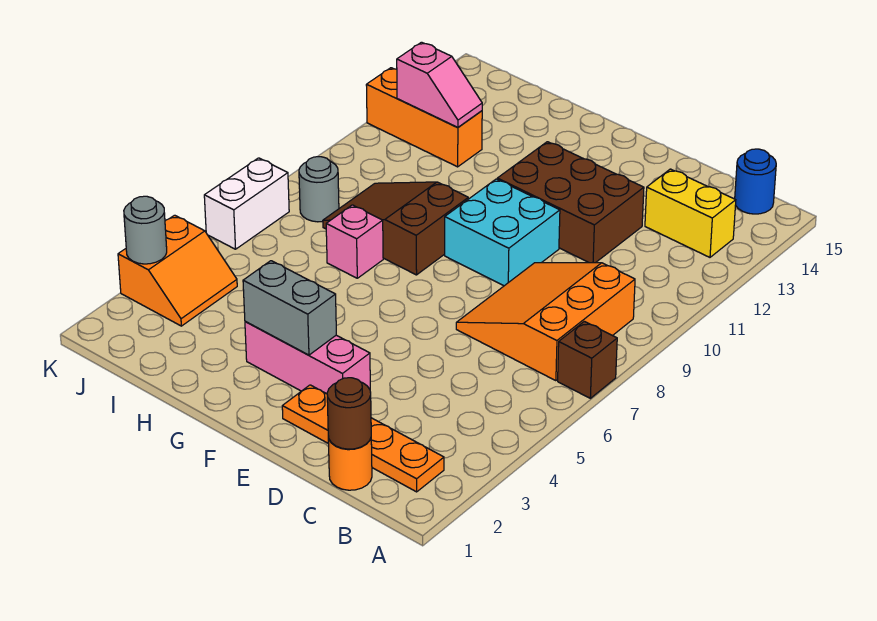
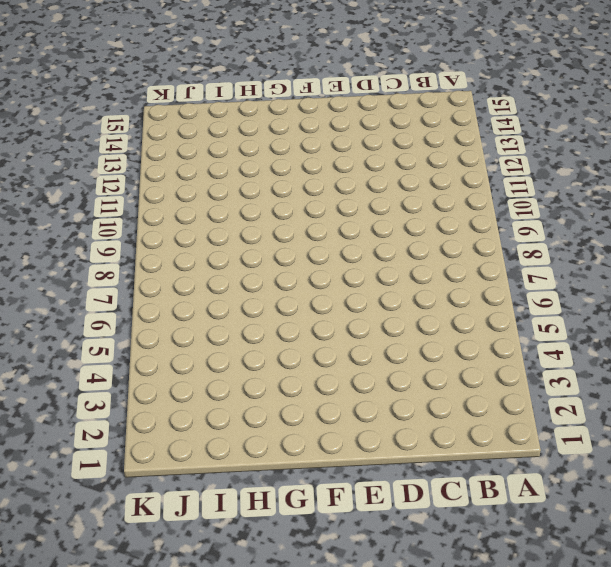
none -> brown 1x1 brick [558,321,617,398]
none -> orange 1x4 plate [282,385,444,492]
none -> orange 3x3 slope [456,263,635,381]

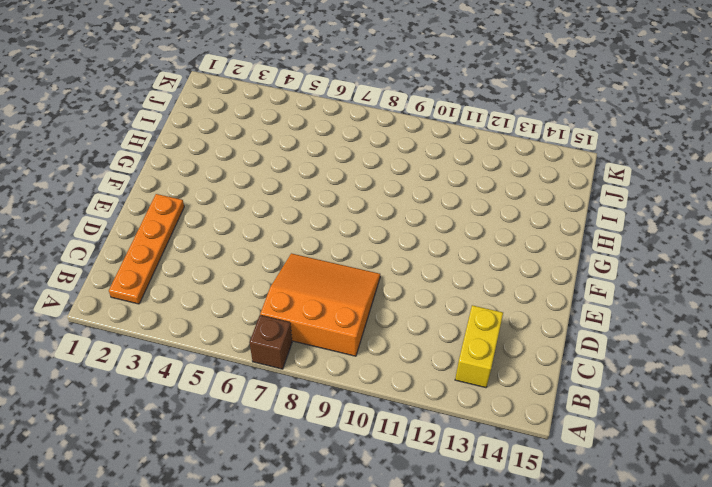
none -> blue 1x1 round brick [735,149,776,214]
none -> orange 1x1 round brick [328,437,372,490]
none -> brown 2x3 brick [497,142,644,263]

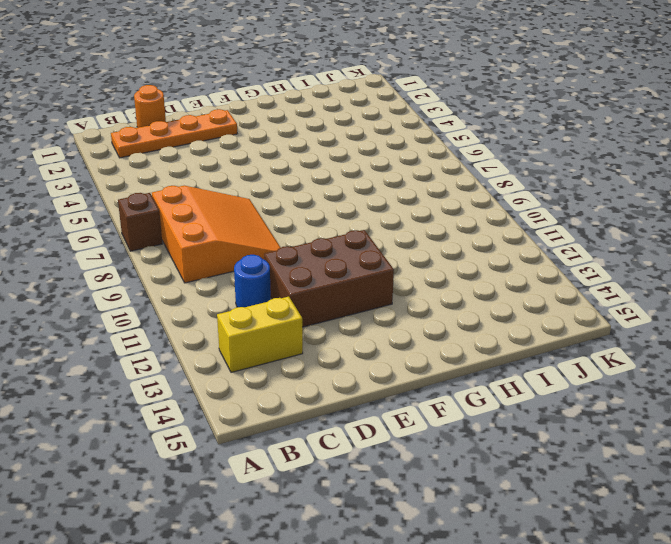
blue 1x1 round brick [234,255,271,307] -> blue 1x1 round brick moved to [735,149,776,214]
none -> pink 1x3 brick [245,322,370,394]
none -> cyan 2x2 brick [445,179,560,286]
none -> brown 2x3 slope [323,182,468,275]

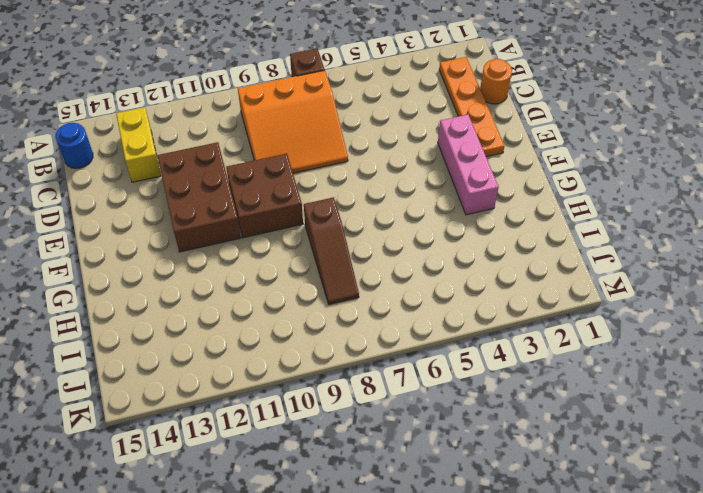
brown 2x2 brick [226,154,303,238] -> cyan 2x2 brick [445,179,560,286]
brown 1x3 slope [304,197,359,305] -> brown 2x3 slope [323,182,468,275]
none -> pink 1x1 brick [326,205,383,278]
none -> orange 1x3 brick [366,68,482,167]
none -> orange 2x2 slope [118,215,237,326]

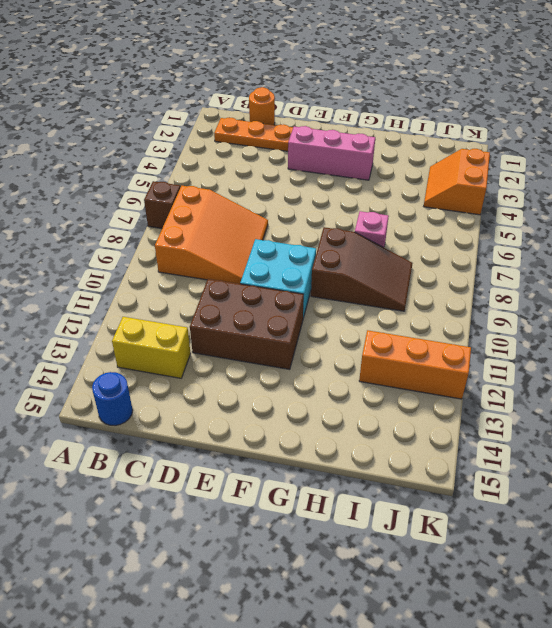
none -> grey 1x1 round brick [299,157,339,222]
none -> white 1x2 brick [204,158,289,249]
none -> brown 1x1 round brick [327,378,371,449]

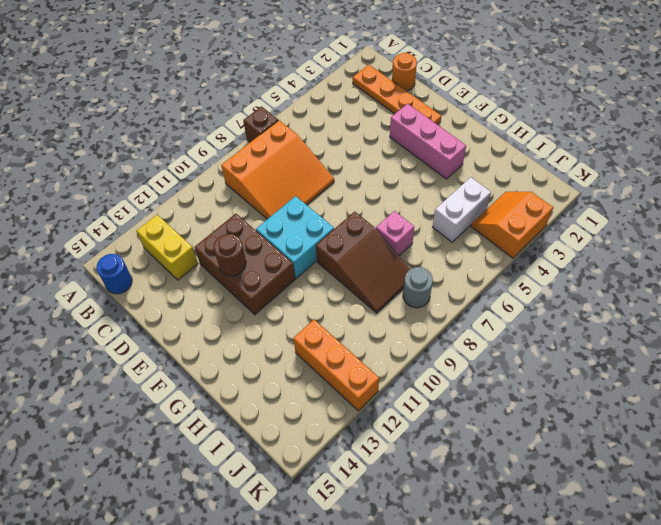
brown 1x1 round brick [214,234,246,276] -> brown 1x1 round brick moved to [327,378,371,449]
white 1x2 brick [433,177,491,242] -> white 1x2 brick moved to [204,158,289,249]
none -> grey 1x2 brick [243,261,336,355]
none -> pink 1x2 slope [397,42,482,128]
none -> grey 1x1 round brick [124,196,167,264]

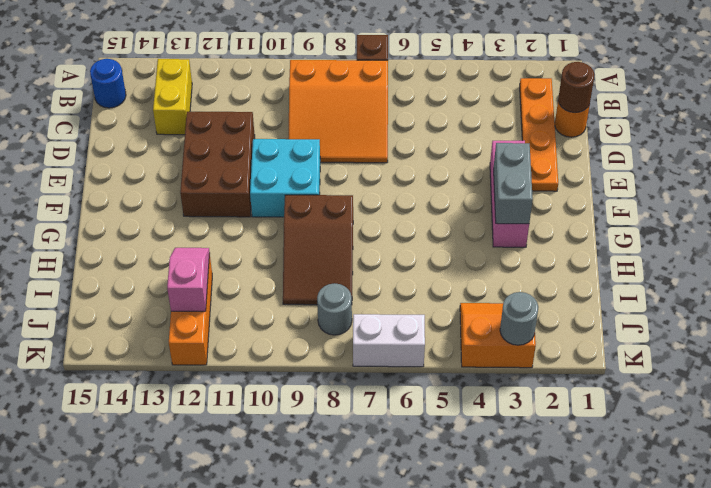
none -> pink 1x1 brick [326,205,383,278]

